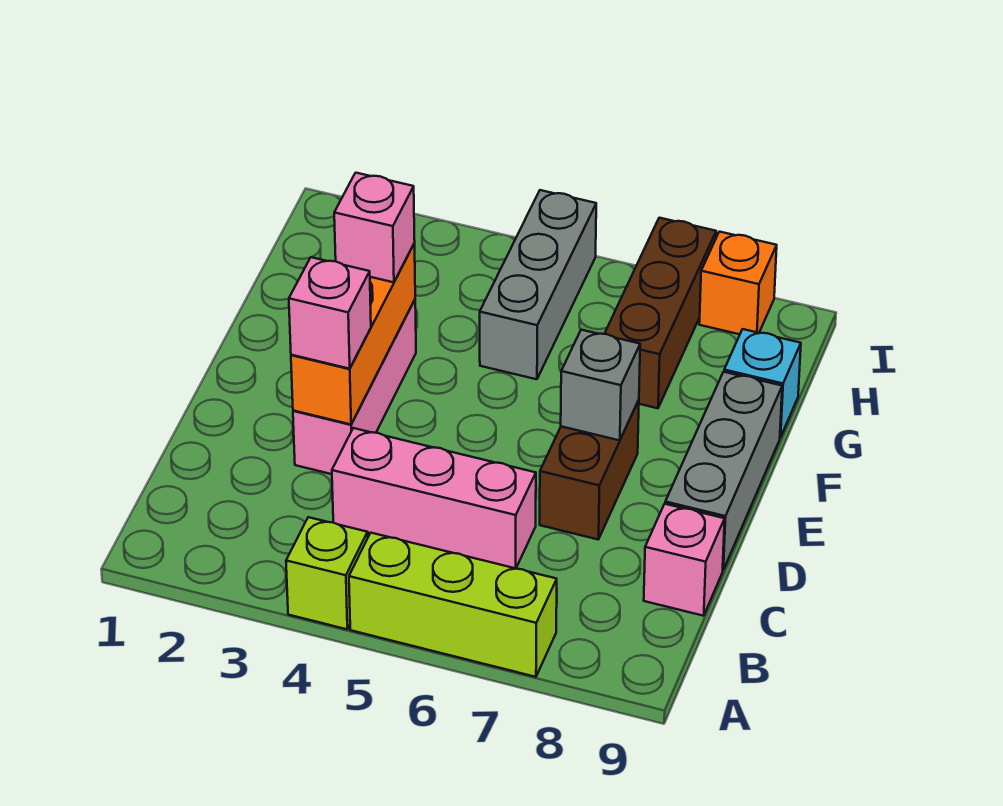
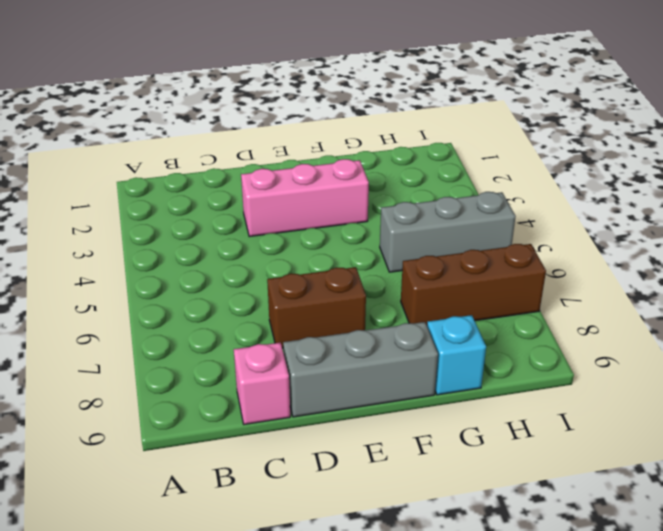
none -> lime 1x1 brick [286,517,368,629]
none -> lime 1x3 brick [349,533,557,677]
none -> pink 1x3 brick [332,428,536,568]

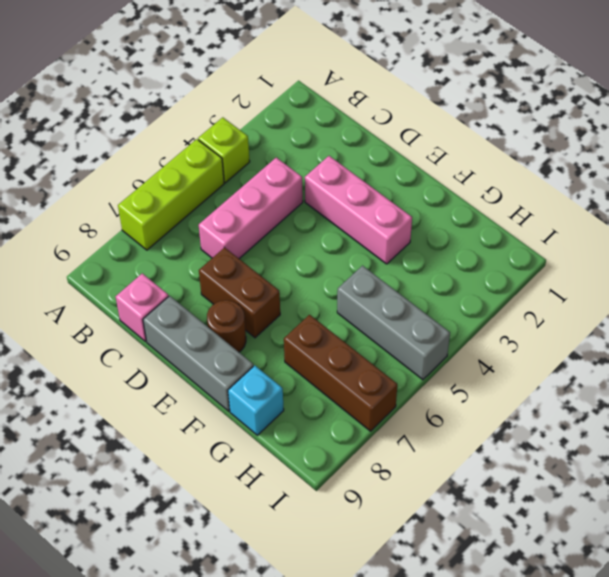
brown 1x1 round brick [207,300,246,352] -> none
none -> orange 1x1 brick [699,232,777,334]
none -> orange 1x3 brick [291,243,415,424]
none -> grey 1x1 brick [561,330,640,440]

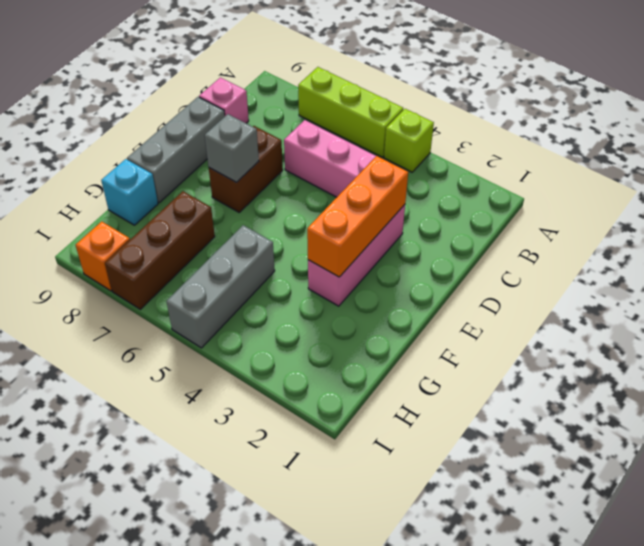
none -> pink 1x1 brick [289,257,371,369]
none -> pink 1x1 brick [334,173,415,282]

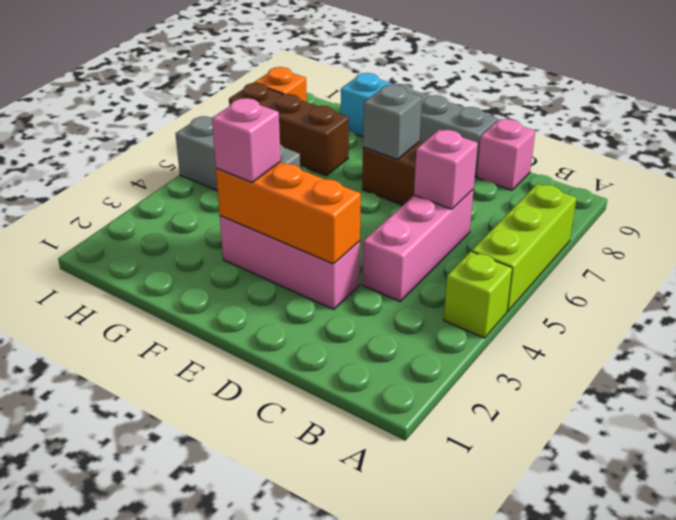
pink 1x1 brick [414,129,478,209] -> pink 1x1 brick moved to [289,257,371,369]

